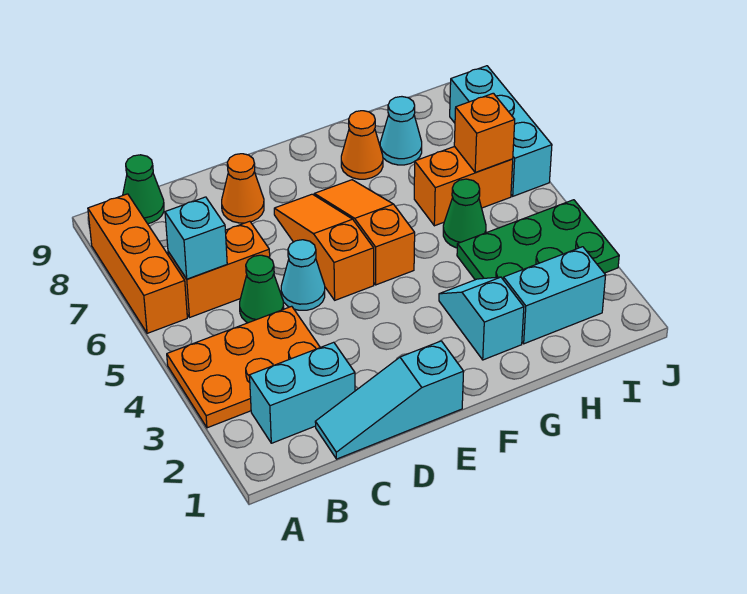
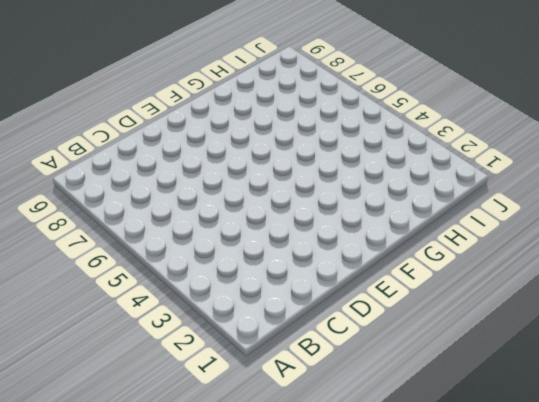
none -> orange 2x3 plate [167,306,320,428]
none -> orange 1x3 brick [88,194,187,333]
none -> cyan 1x2 brick [249,342,355,443]

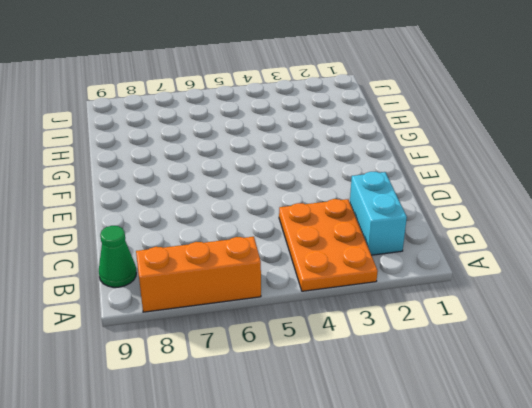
none -> orange 1x2 brick [168,221,270,318]
none -> cyan 1x3 slope [315,341,464,459]
none -> green 1x1 cone [240,255,284,323]

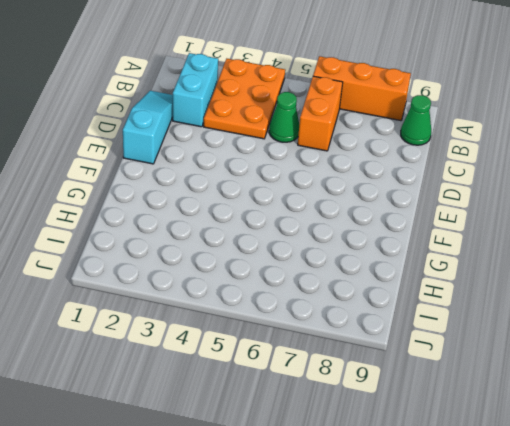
none -> cyan 1x1 cone [281,240,325,310]
none -> orange 1x1 cone [222,154,264,223]
none -> orange 1x3 slope [274,194,374,300]

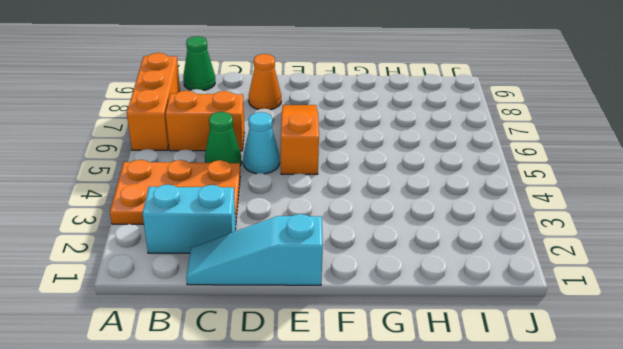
none -> orange 1x3 slope [314,180,415,285]
none -> cyan 1x2 slope [439,277,524,360]
none -> orange 1x1 cone [341,111,383,179]

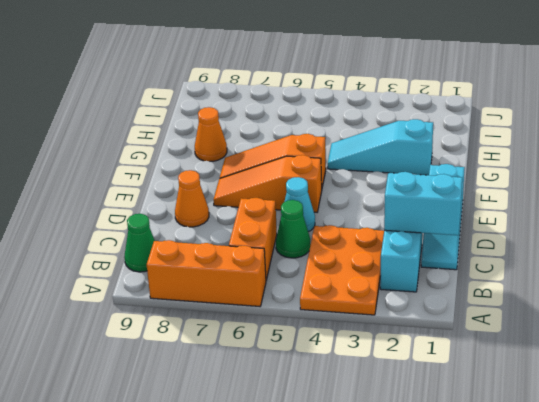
cyan 1x2 brick [384,172,462,235] -> cyan 1x2 brick turned to [503,247,606,344]
cyan 1x3 slope [328,119,433,175] -> cyan 1x2 slope [439,277,524,360]
none -> green 2x3 plate [457,200,619,280]
none -> green 1x1 cone [443,179,486,248]
none -> orange 1x2 brick [414,146,513,226]

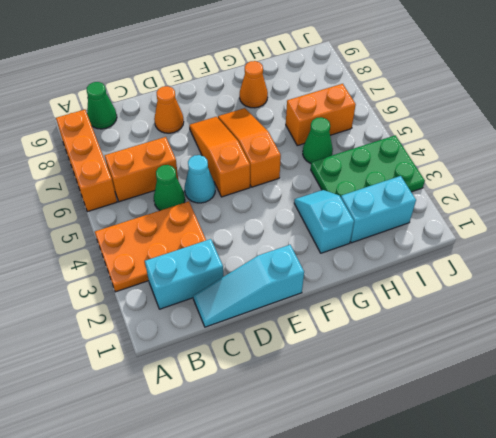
none -> cyan 1x1 cone [380,97,422,165]
none -> cyan 1x3 brick [450,66,552,196]
none -> cyan 1x1 brick [165,197,227,279]

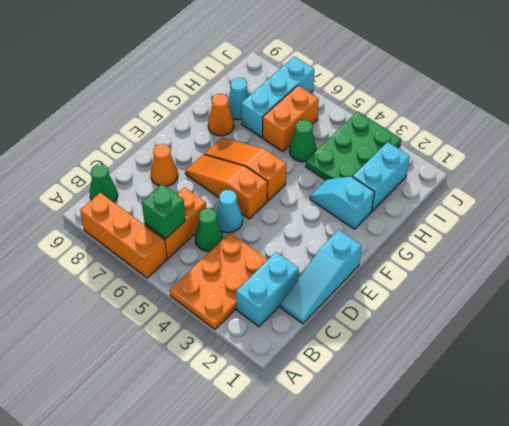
green 1x1 brick [142,184,185,239] -> cyan 1x1 brick [165,197,227,279]
cyan 1x3 brick [241,56,314,137] -> cyan 1x3 brick turned to [450,66,552,196]
none -> orange 1x1 brick [454,93,515,173]

